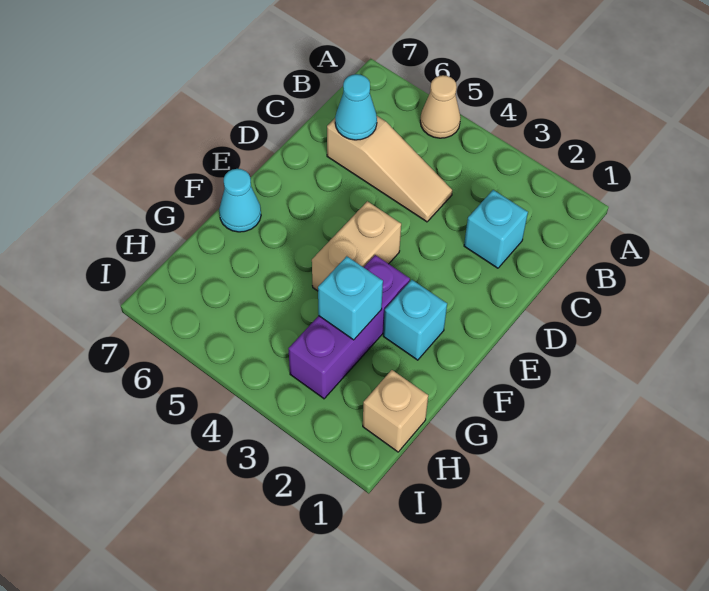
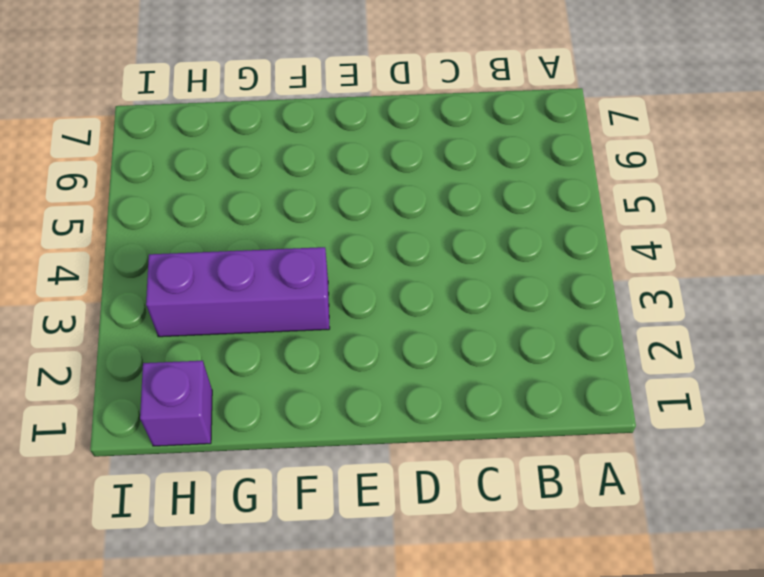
purple 1x1 brick [140,361,212,446] -> tan 1x1 brick [363,370,428,452]
none -> tan 1x1 cone [420,75,461,138]
none -> cyan 1x1 brick [464,190,528,268]

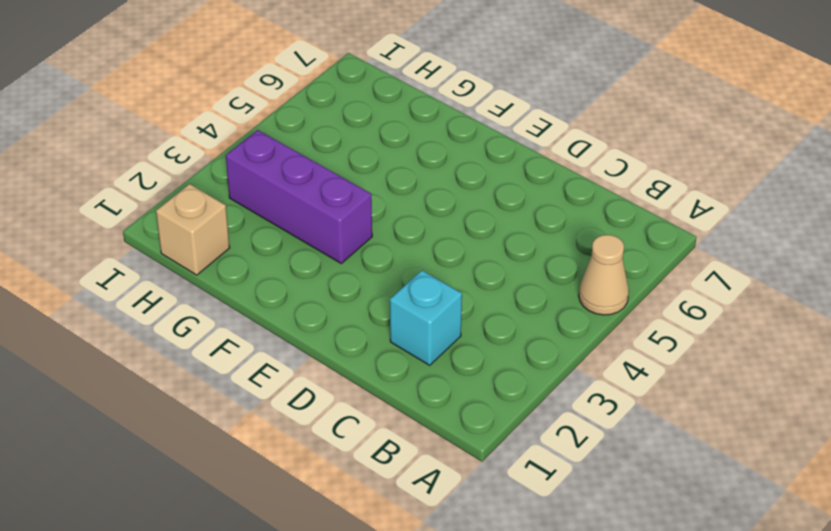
none -> tan 1x3 slope [327,116,452,222]
none -> tan 1x2 brick [312,201,401,291]

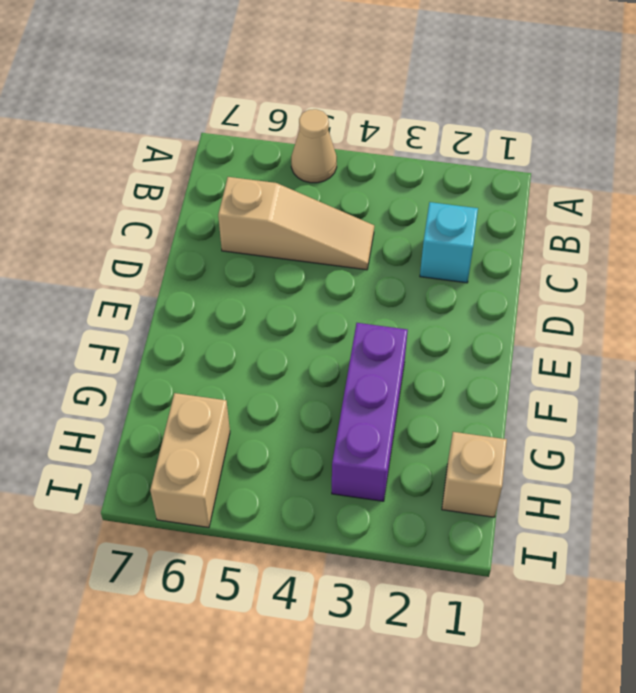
tan 1x2 brick [150,393,230,528] -> tan 1x2 brick moved to [312,201,401,291]
none -> cyan 1x1 brick [383,280,447,360]
none -> cyan 1x1 cone [219,169,261,232]

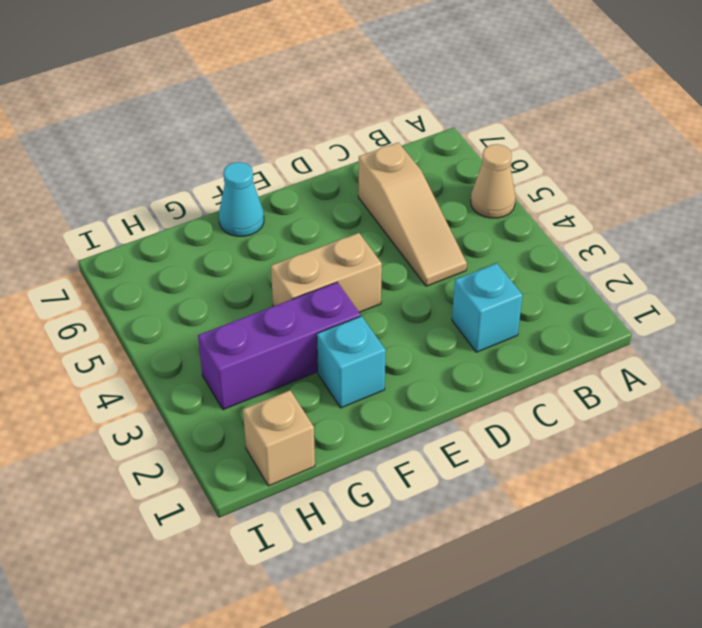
none -> cyan 1x1 cone [335,74,377,140]
none -> cyan 1x1 brick [318,256,383,340]

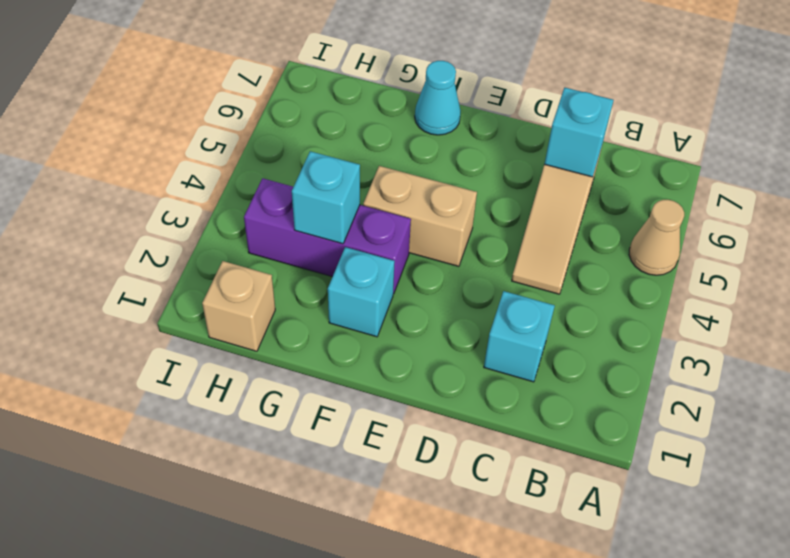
cyan 1x1 brick [545,88,614,177] -> cyan 1x1 cone [335,74,377,140]

